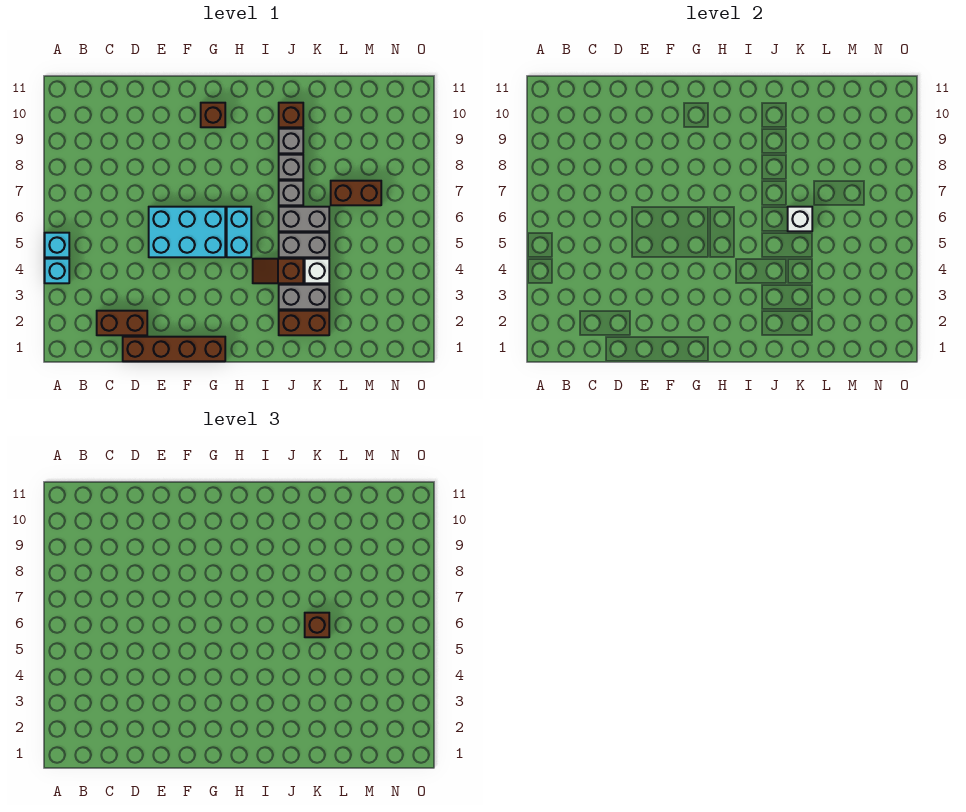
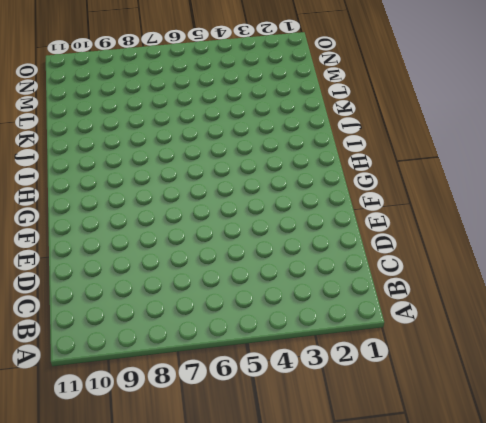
none -> cyan 1x1 brick [45,259,69,283]
none -> cyan 1x1 brick [45,233,69,257]
none -> brown 1x2 brick [97,311,147,335]

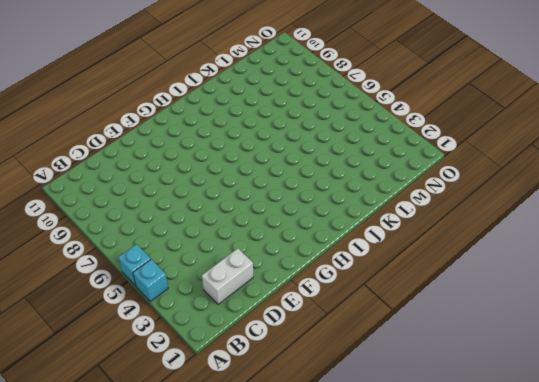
white 1x2 brick [202,248,253,305] -> brown 1x2 brick [97,311,147,335]
none -> brown 1x4 brick [123,337,225,361]
none -> cyan 2x3 brick [149,207,225,257]
none -> brown 1x1 brick [201,103,225,127]

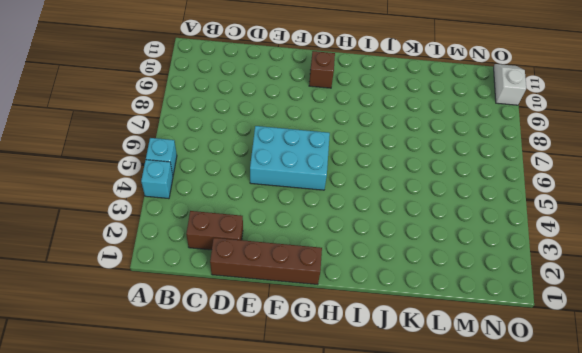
white 1x2 slope [494,64,526,105] -> none
none -> cyan 1x2 brick [227,207,251,257]
none -> brown 1x2 slope [253,259,303,283]
none -> brown 1x2 brick [279,311,329,335]

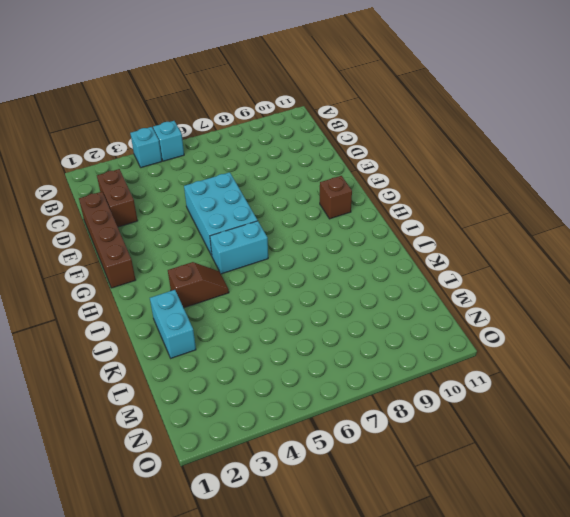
brown 1x2 slope [168,262,229,308] -> brown 1x2 slope turned to [253,259,303,283]
cyan 1x2 brick [150,290,196,358] -> brown 1x2 brick [279,311,329,335]
none -> grey 1x2 brick [279,285,329,309]
none -> grey 1x2 brick [279,233,329,257]
none -> grey 1x2 brick [279,207,329,231]

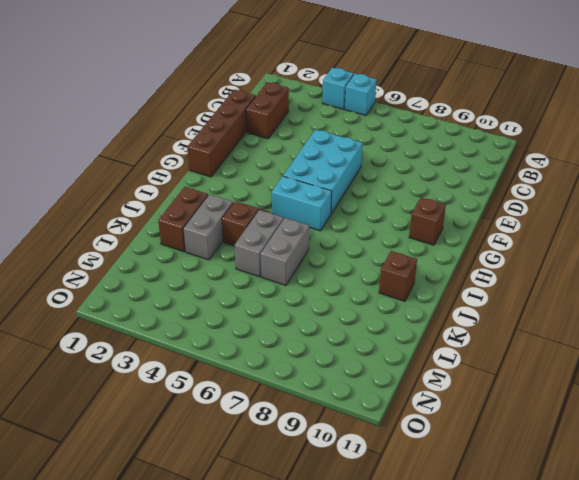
none -> grey 1x1 brick [279,181,303,205]
none -> grey 1x1 brick [279,155,303,179]
none -> grey 1x1 brick [279,129,303,153]

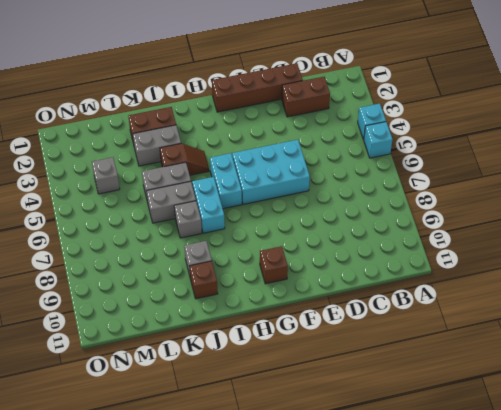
cyan 1x2 brick [192,177,225,233] -> none
grey 1x1 brick [92,157,120,194] -> grey 1x1 brick moved to [279,155,303,179]
none -> white 1x1 brick [305,259,329,283]
none -> brown 1x2 brick [331,181,381,205]
none -> white 1x1 brick [788,207,812,231]

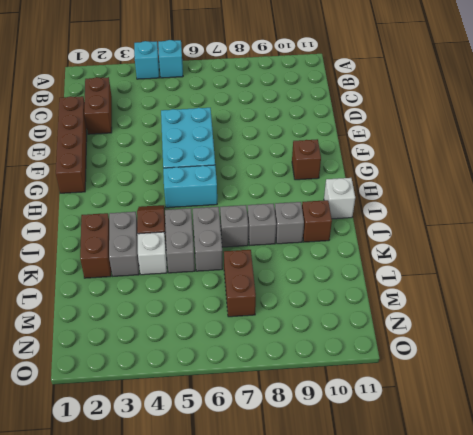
white 1x1 brick [324,178,355,219] -> white 1x1 brick moved to [788,207,812,231]
none -> brown 1x1 brick [305,613,329,637]

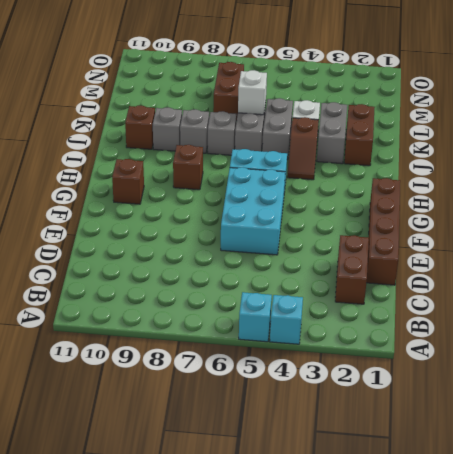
brown 1x1 brick [173,145,203,190] -> brown 1x1 brick moved to [305,613,329,637]

